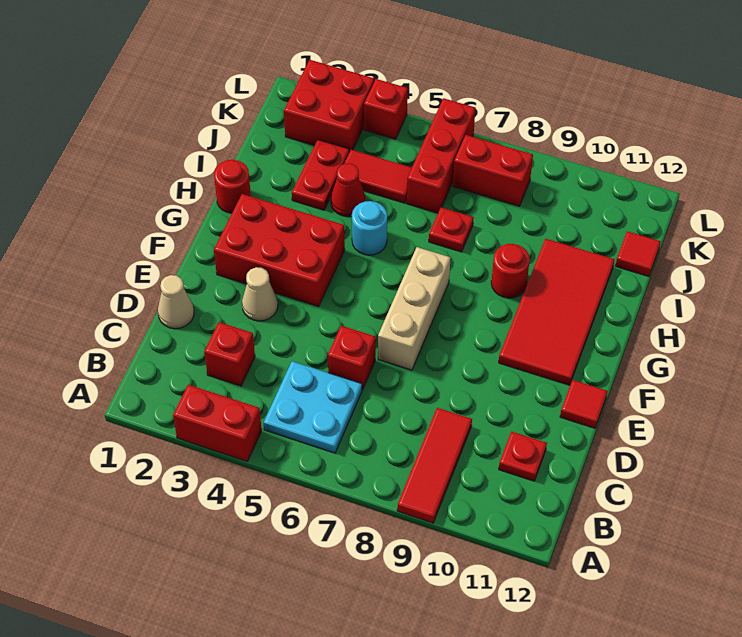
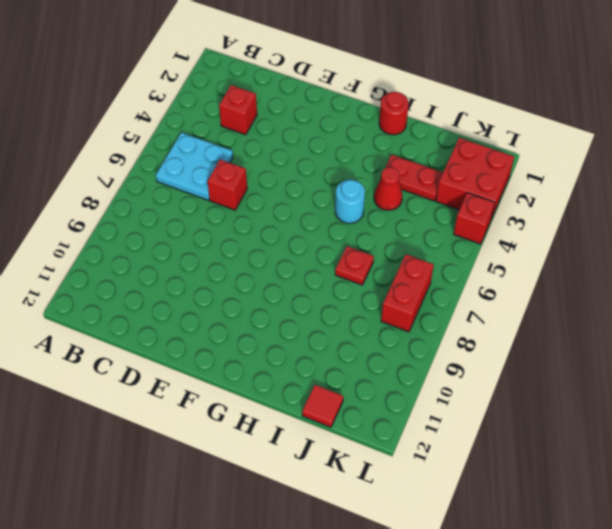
none -> red 1x2 brick [173,385,262,461]
none -> red 1x3 tile [397,408,472,523]
none -> red 1x1 plate [499,432,547,481]

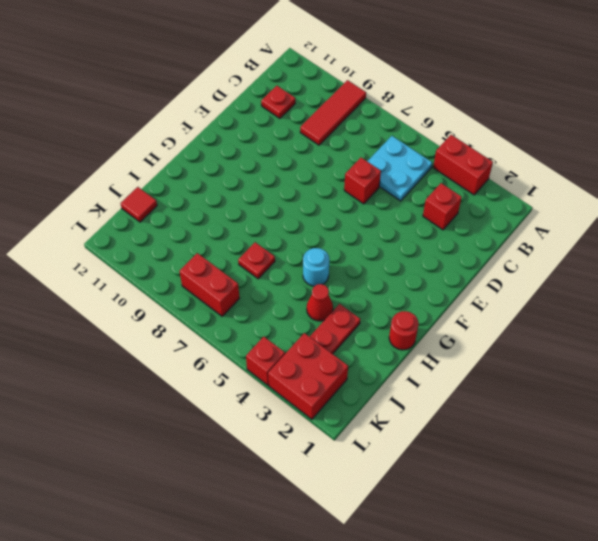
none -> tan 1x1 cone [158,275,194,329]
none -> tan 1x1 cone [242,267,278,321]
none -> tan 1x3 brick [378,247,451,370]

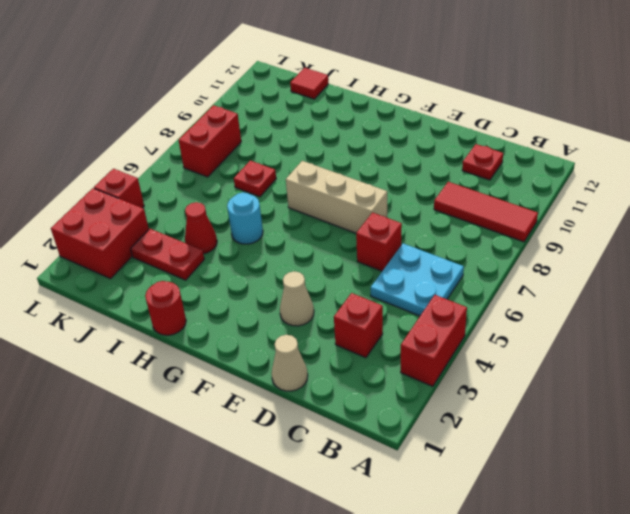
none -> red 1x1 tile [560,380,607,428]
none -> red 2x3 brick [214,194,345,306]
none -> red 2x4 tile [499,239,615,385]

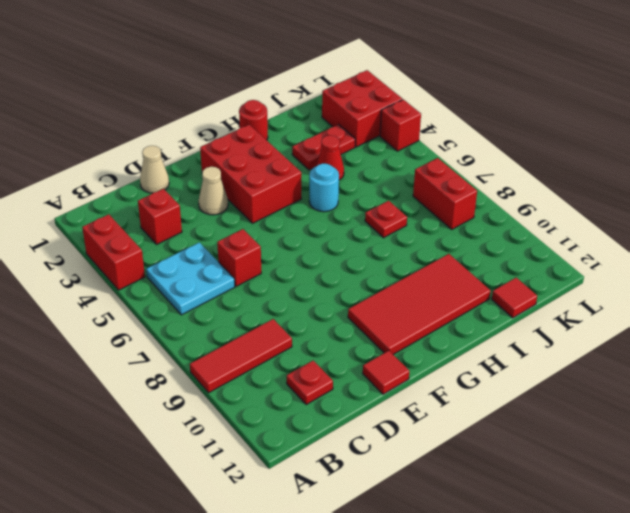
none -> tan 1x3 brick [378,247,451,370]
none -> red 1x1 round brick [491,244,530,298]
none -> red 1x2 tile [344,150,412,203]

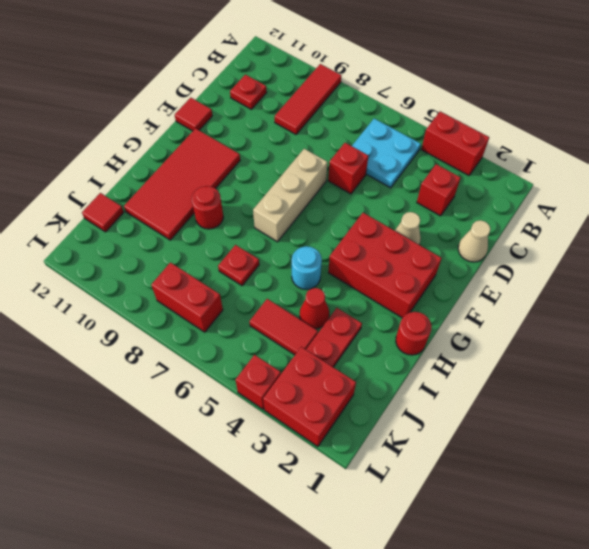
none -> red 1x3 brick [407,98,475,213]

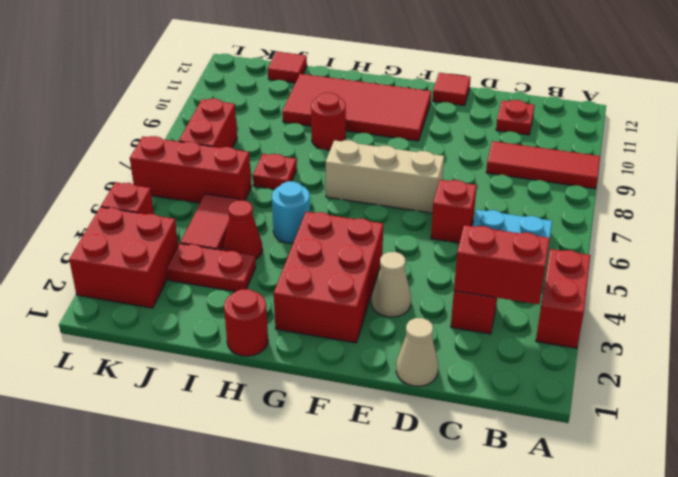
red 1x2 brick [454,225,550,304] -> none

